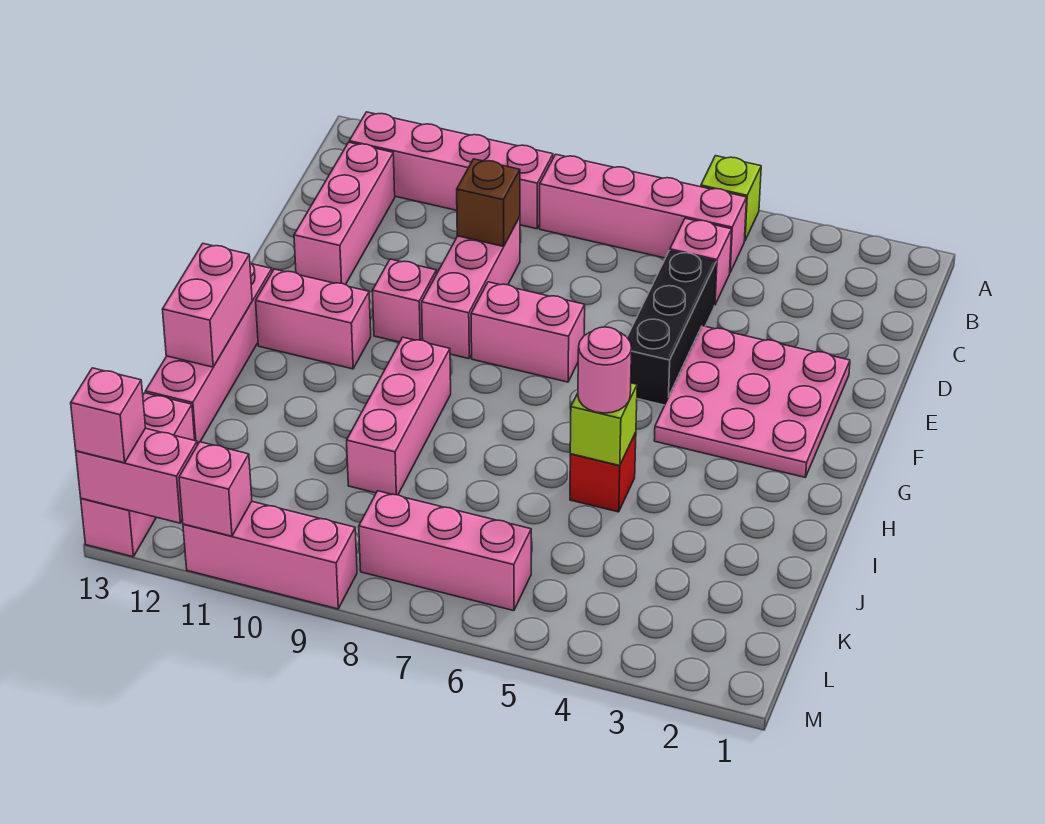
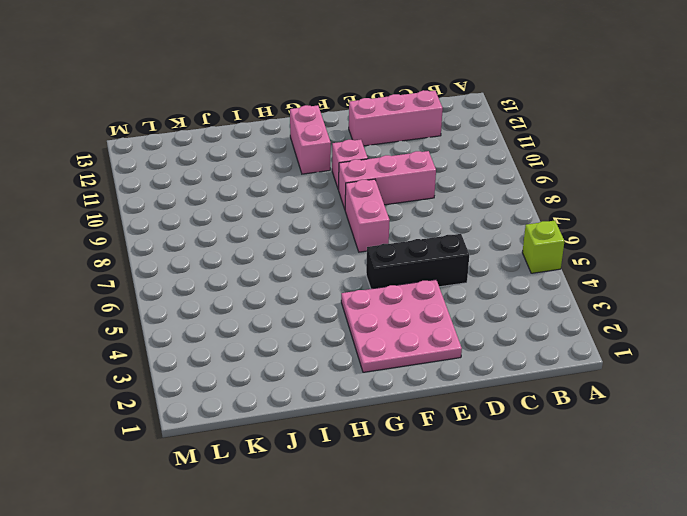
none -> pink 1x4 brick [540,154,747,272]
none -> pink 1x4 brick [349,112,553,229]
none -> pink 1x1 brick [670,218,732,305]

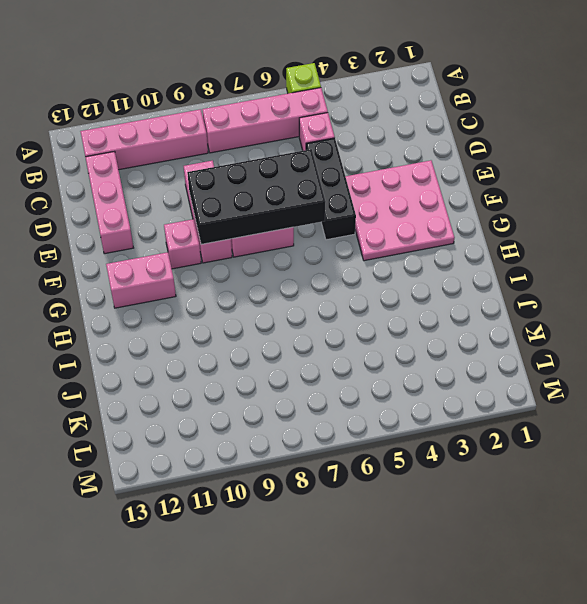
black 2x4 brick [187,149,325,244] -> none
none -> pink 1x4 brick [146,263,272,445]
none -> pink 1x3 brick [347,337,451,495]
none -> red 1x1 brick [570,432,636,512]

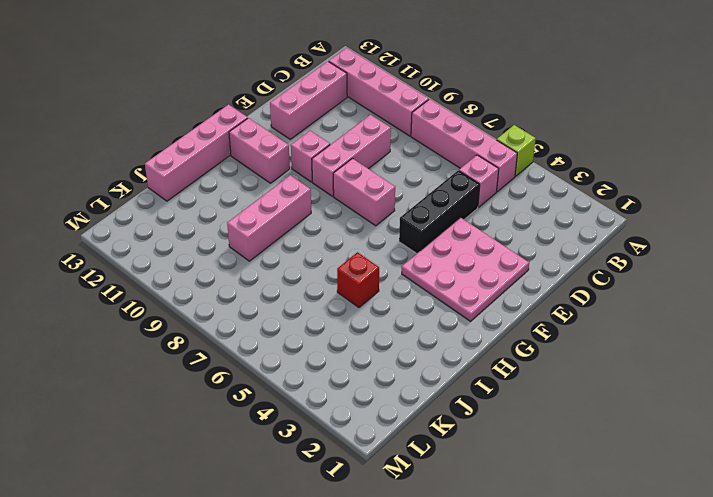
none -> pink 1x3 brick [81,393,195,557]
none -> pink 1x3 brick [359,491,531,611]
none -> pink 1x3 brick [183,502,357,609]

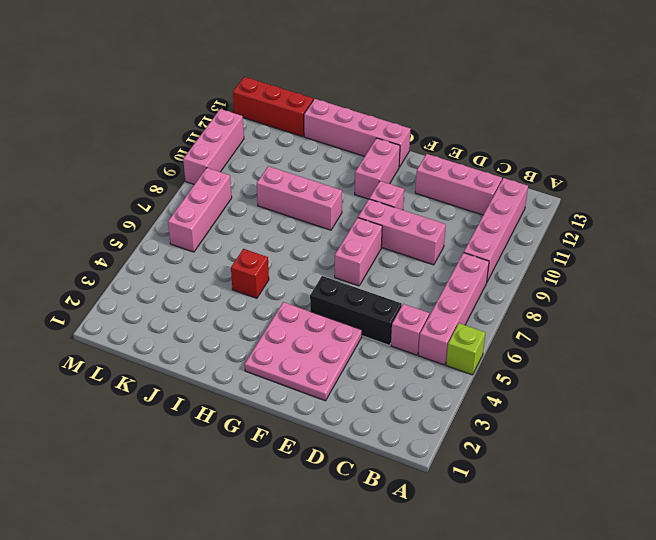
red 1x3 brick [233,77,313,137] -> pink 1x3 brick [81,393,195,557]
none -> brown 1x1 brick [457,159,520,246]
none -> pink 1x2 brick [162,244,252,367]
none -> lime 1x1 brick [570,383,637,466]

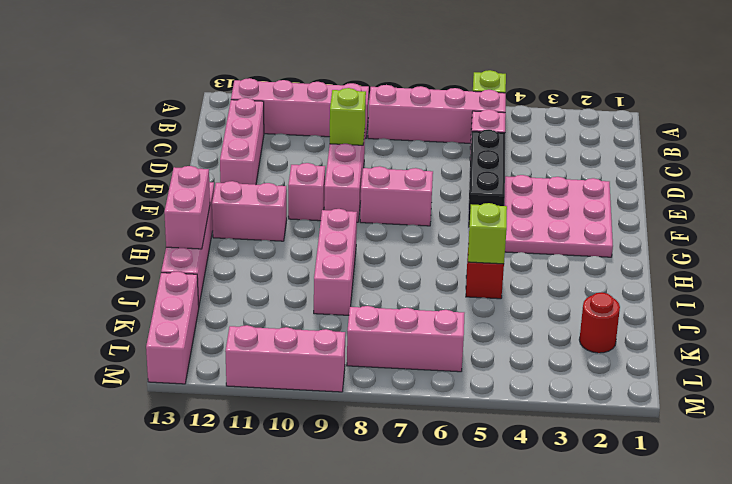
lime 1x1 brick [330,88,366,145] -> brown 1x1 brick [457,159,520,246]
red 1x1 round brick [579,292,620,353] -> none
none -> pink 1x1 brick [179,442,252,536]
none -> pink 1x2 brick [76,428,197,523]
none -> pink 1x1 round brick [578,327,632,413]

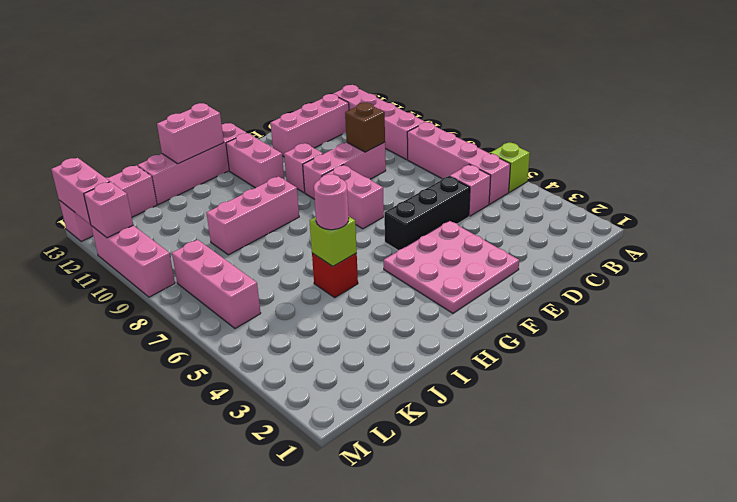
none -> pink 1x1 brick [71,368,146,463]

